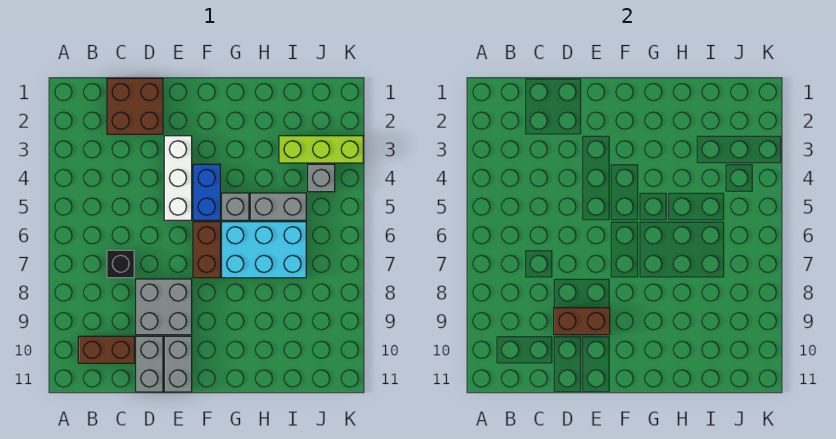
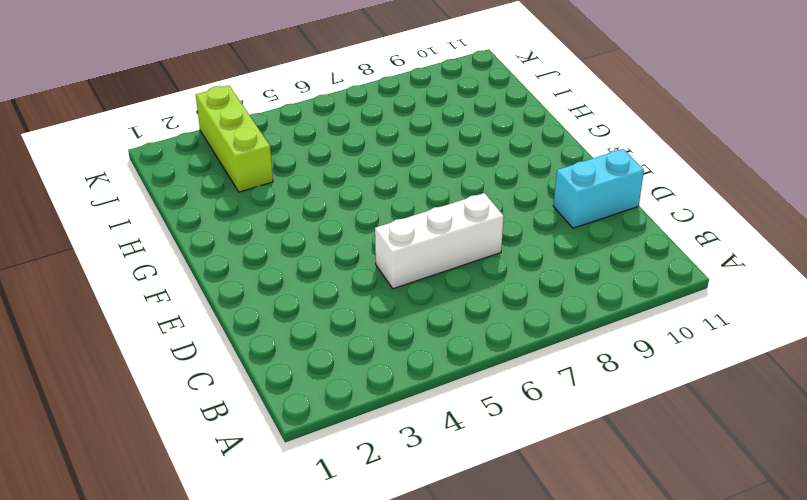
white 1x3 brick [375,193,504,289] -> white 1x3 brick moved to [164,136,192,220]
cyan 1x2 brick [553,149,644,228] -> grey 1x2 brick [136,336,163,392]
none -> brown 1x2 brick [78,336,134,363]
none -> brown 2x2 brick [107,78,163,134]
none -> black 1x1 brick [107,250,134,278]

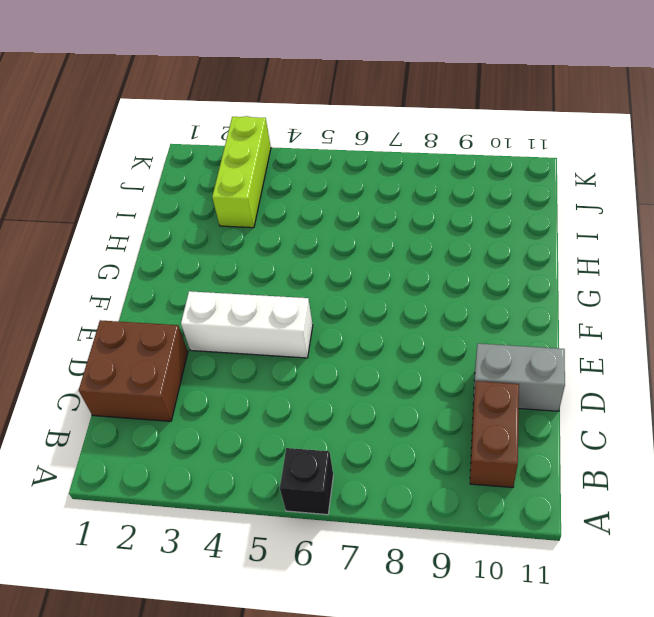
black 1x1 brick [280,448,333,515] -> black 1x1 brick moved to [107,250,134,278]
none -> grey 2x2 brick [136,279,192,335]
none -> grey 1x2 brick [164,336,192,392]
none -> blue 1x2 brick [193,164,220,220]

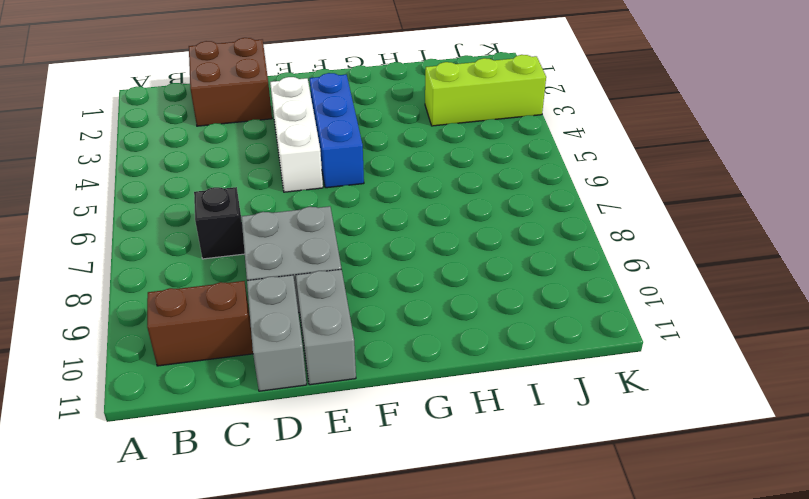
blue 1x3 brick [310,73,364,188] -> blue 1x2 brick [193,164,220,220]
none -> brown 1x2 brick [193,222,220,278]
none -> grey 1x1 brick [222,193,249,220]
none -> cyan 2x3 brick [222,222,306,278]

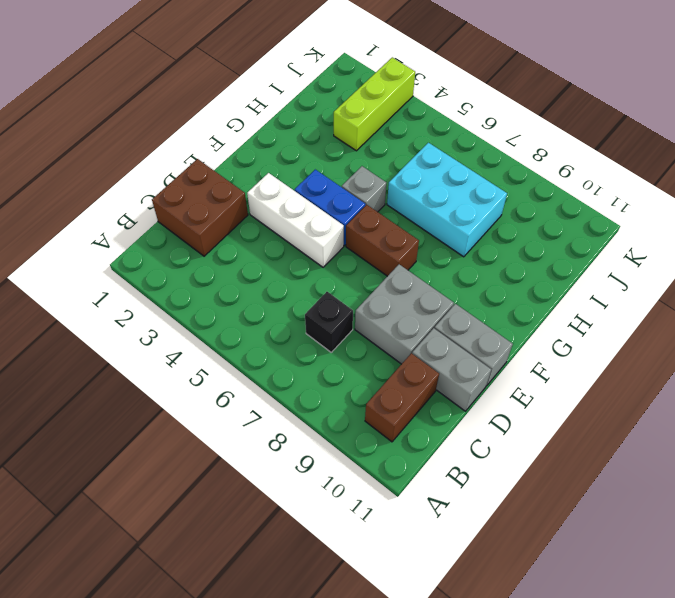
cyan 2x3 brick [387,143,507,257] -> cyan 2x3 brick turned to [222,222,306,278]
none -> grey 1x2 brick [250,193,306,220]
none -> grey 1x1 brick [308,164,335,192]
none -> brown 1x2 brick [554,308,610,335]

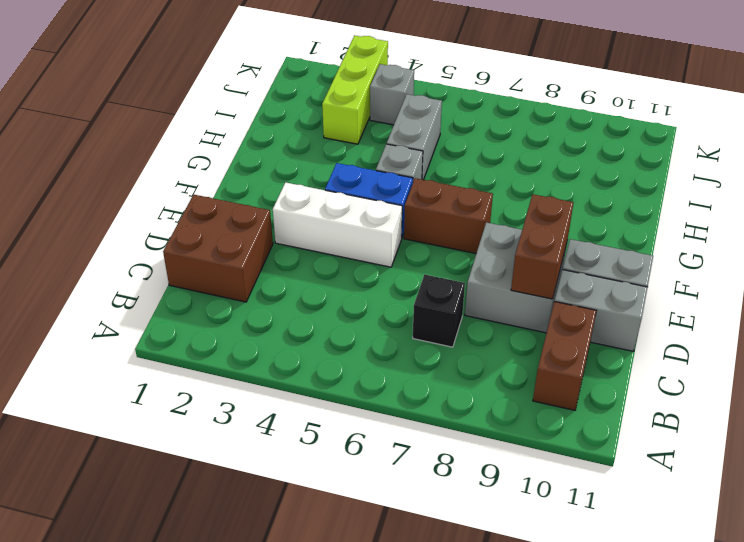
none -> cyan 2x3 brick [222,222,306,278]

